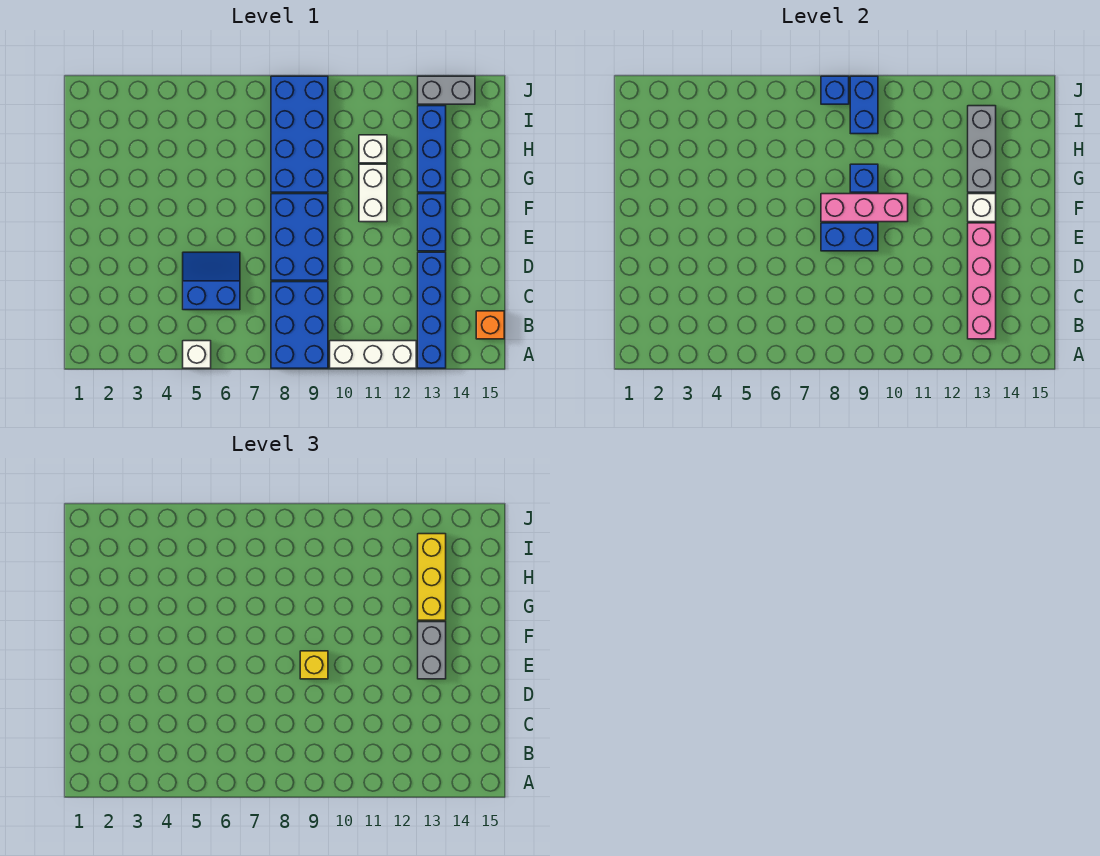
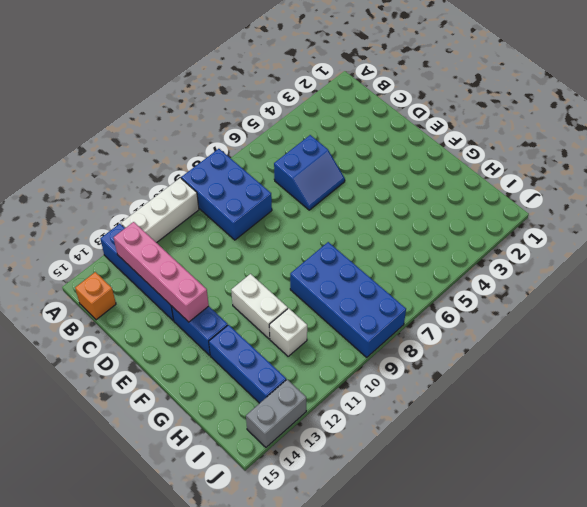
none -> white 1x1 brick [183,341,211,368]
none -> blue 2x3 brick [271,194,328,280]
none -> blue 1x2 brick [821,223,878,251]

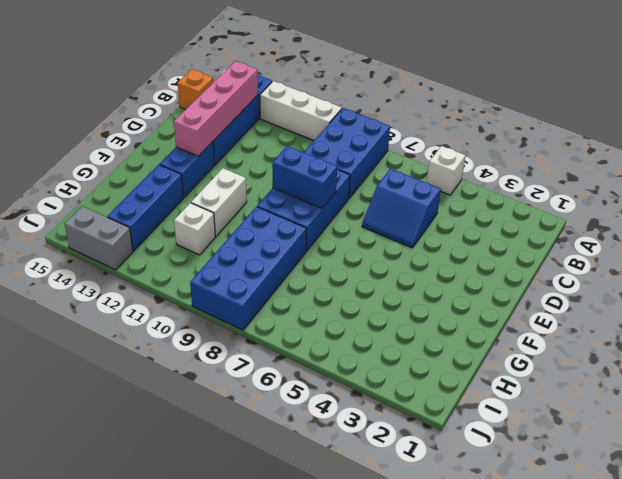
none -> pink 1x3 brick [821,194,908,222]
none -> white 1x1 brick [968,194,996,222]
none -> blue 1x1 brick [850,164,878,192]

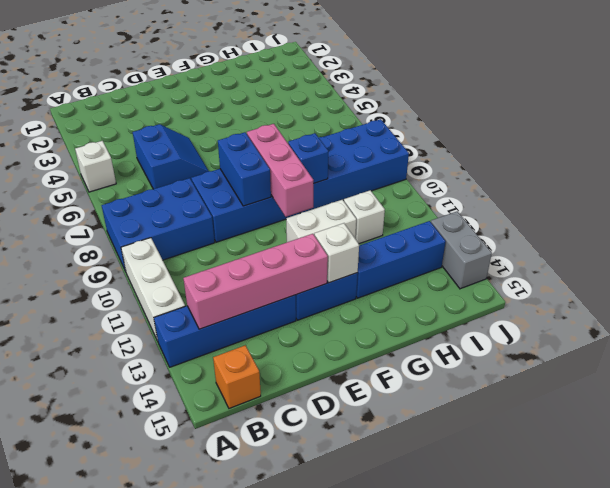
none -> grey 1x3 brick [968,106,996,192]
none -> blue 1x2 brick [850,76,878,134]
none -> blue 1x1 brick [821,76,849,104]

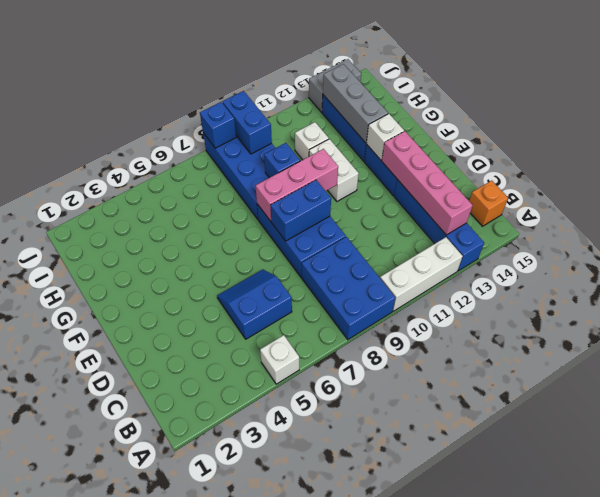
none -> yellow 1x1 brick [300,651,328,679]
none -> grey 1x2 brick [418,622,446,679]
none -> yellow 1x3 brick [418,534,446,620]

